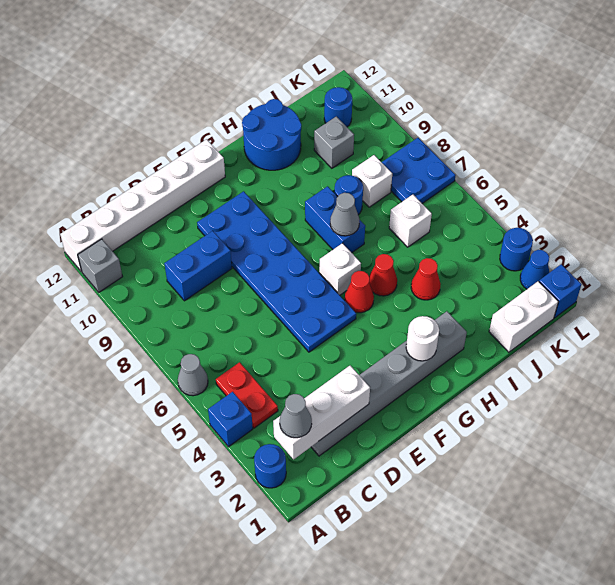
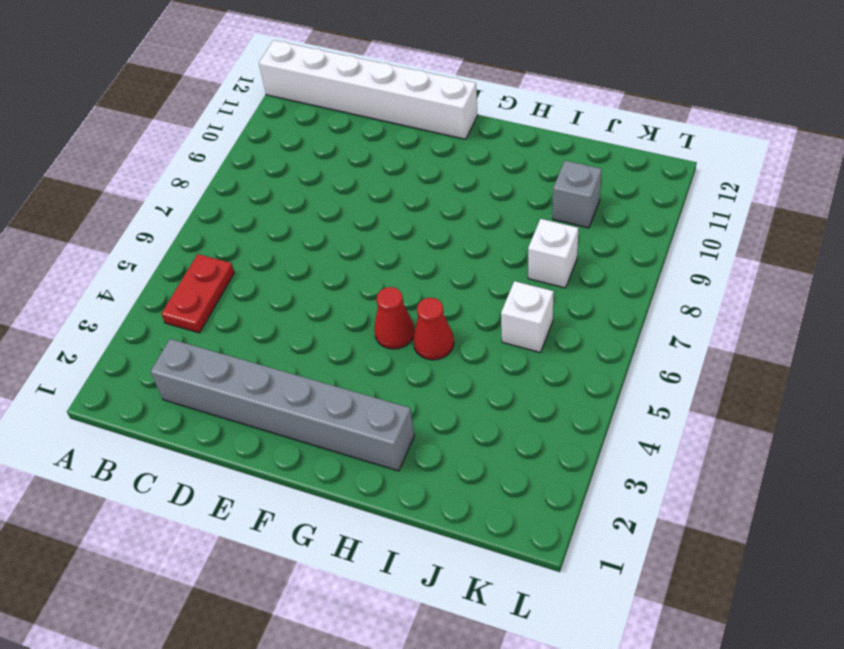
none -> blue 1x1 round brick [254,444,286,488]
none -> blue 1x1 brick [208,392,253,447]
none -> grey 1x1 cone [178,354,208,396]

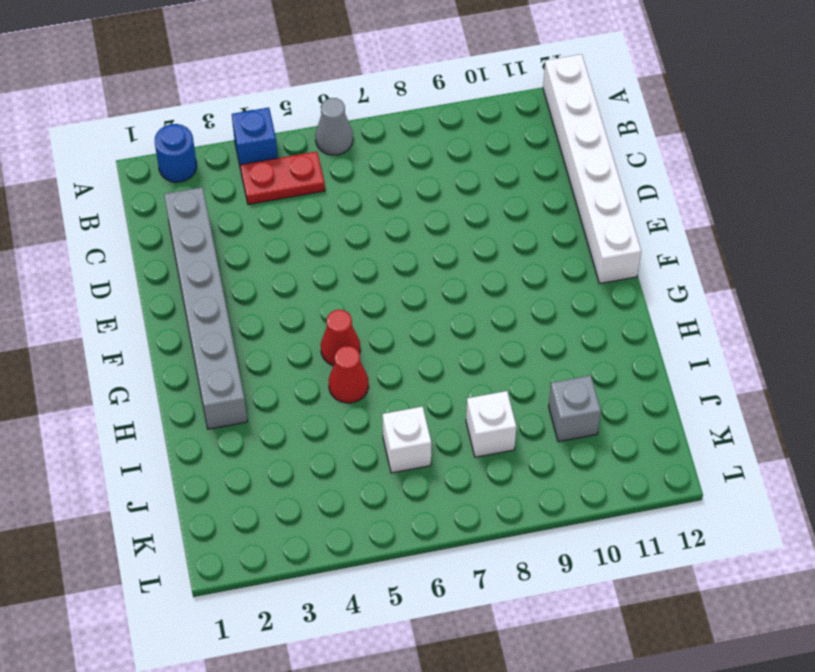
none -> grey 1x1 brick [78,239,123,292]
none -> blue 1x2 brick [164,231,232,301]
none -> blue 2x6 plate [197,191,356,352]

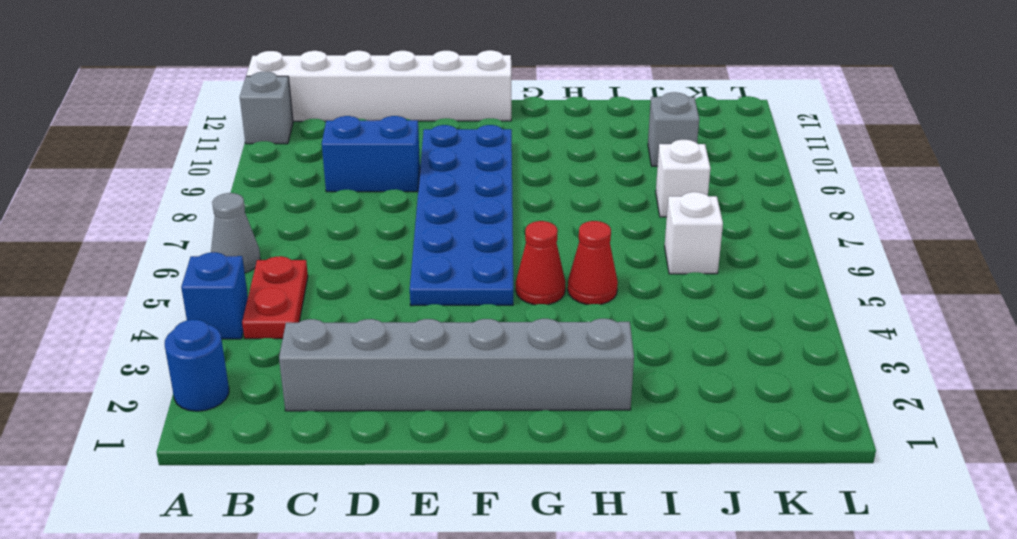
none -> white 1x1 brick [319,243,361,295]
none -> blue 1x2 brick [305,186,365,253]
none -> blue 2x2 round brick [242,99,301,170]

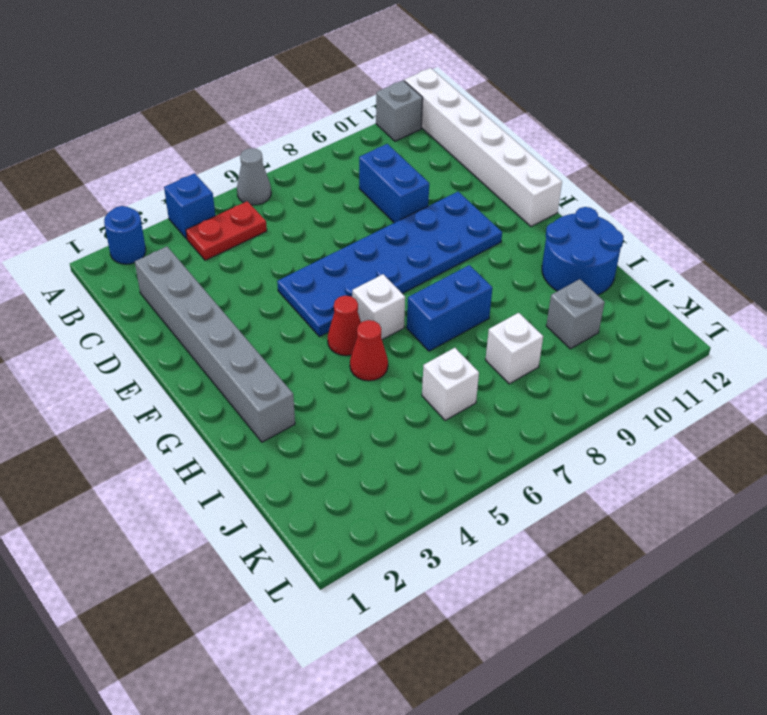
none -> red 1x1 cone [411,258,441,300]
none -> blue 1x1 round brick [335,175,363,215]
none -> white 1x2 brick [489,281,558,352]

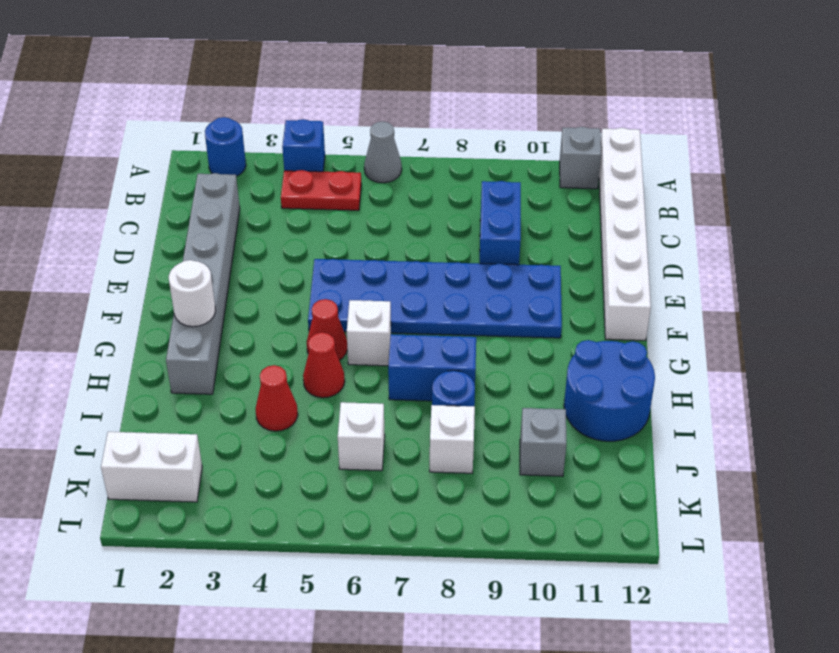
white 1x2 brick [101,432,202,502] -> white 1x2 brick turned to [489,281,558,352]
none -> blue 2x2 plate [382,138,456,203]
none -> blue 1x1 round brick [324,87,352,127]
none -> blue 1x1 brick [539,264,581,318]

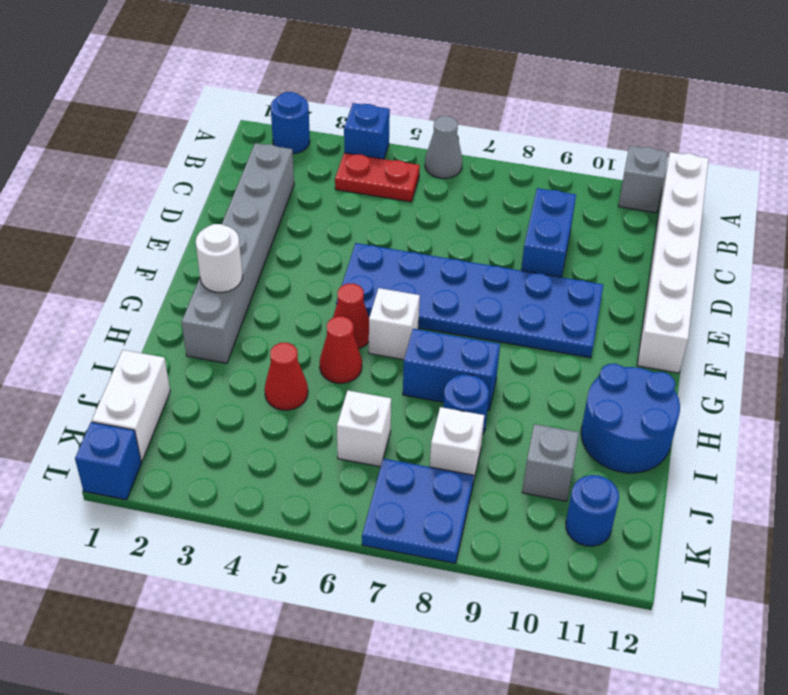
none -> blue 1x1 cone [520,250,549,289]
none -> blue 1x1 round brick [500,228,533,271]
none -> white 1x3 brick [273,366,370,460]

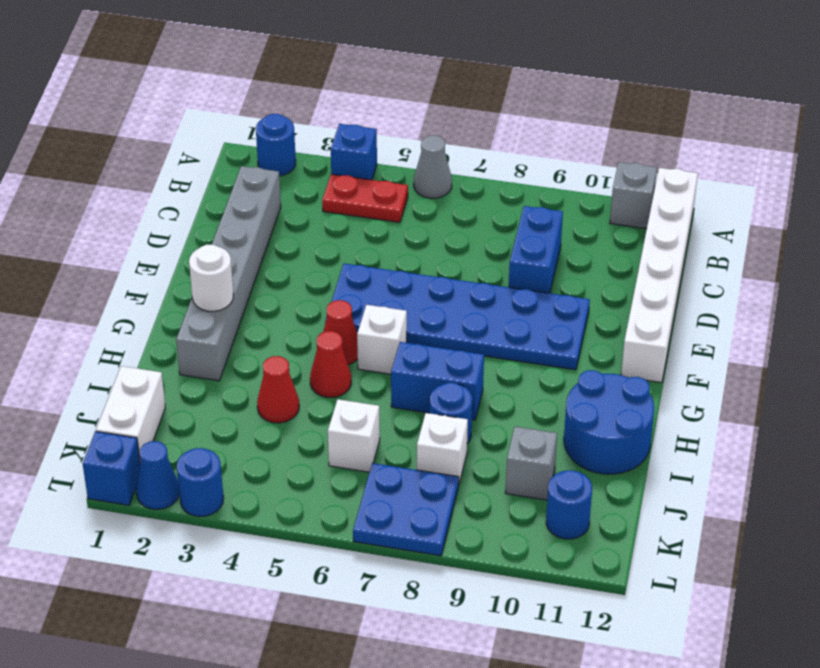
none -> white 1x3 brick [273,366,370,460]
none -> grey 1x1 cone [330,193,359,236]
none -> grey 1x1 cone [280,394,312,438]

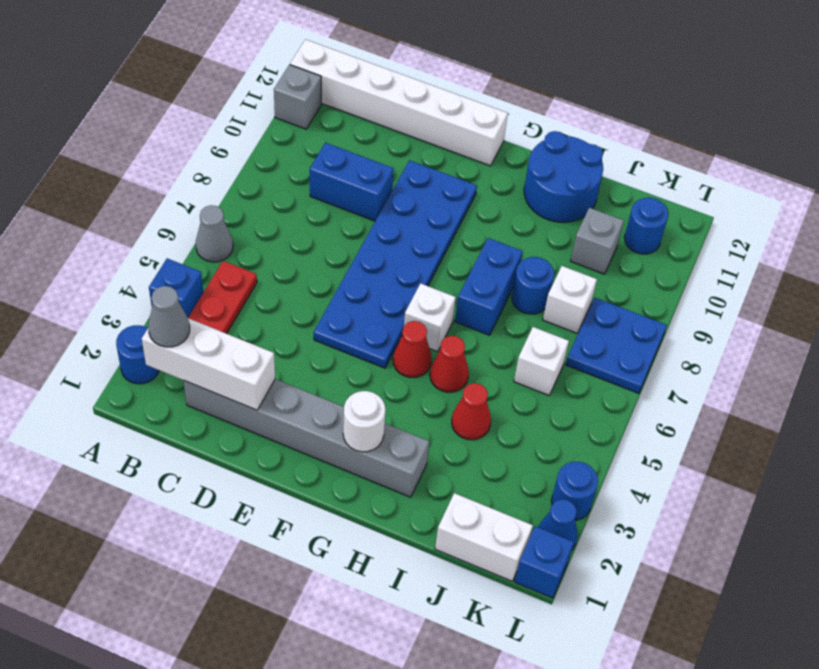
none -> grey 1x1 cone [330,193,359,236]

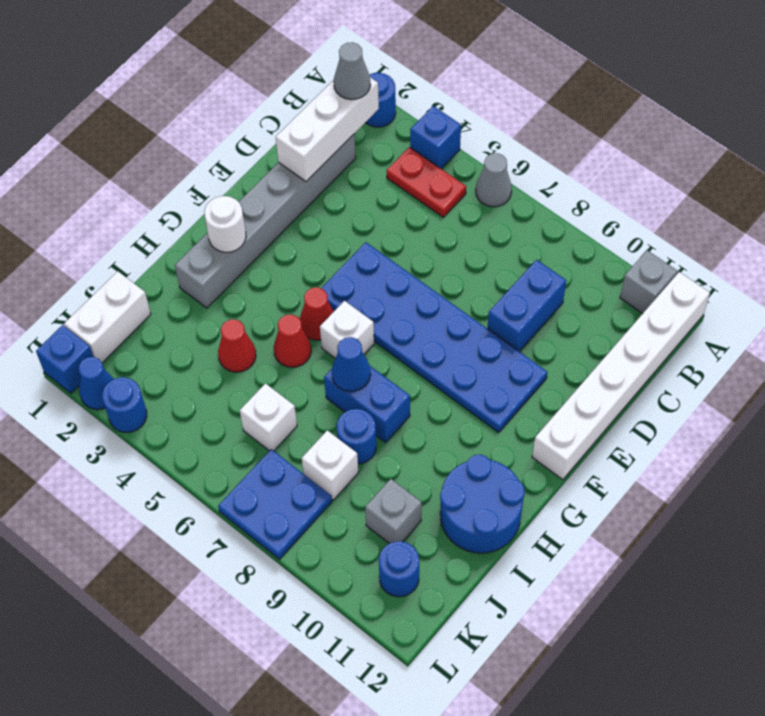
blue 1x1 cone [332,337,371,392] -> grey 1x1 cone [330,193,359,236]

